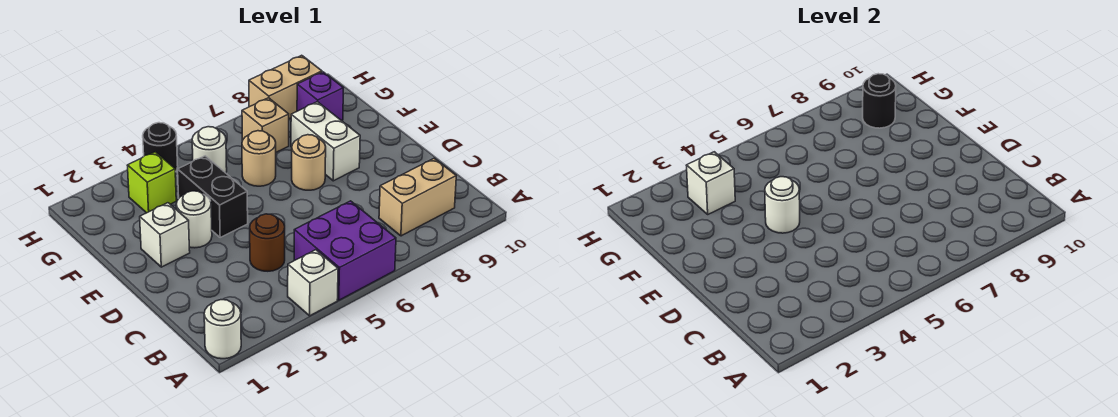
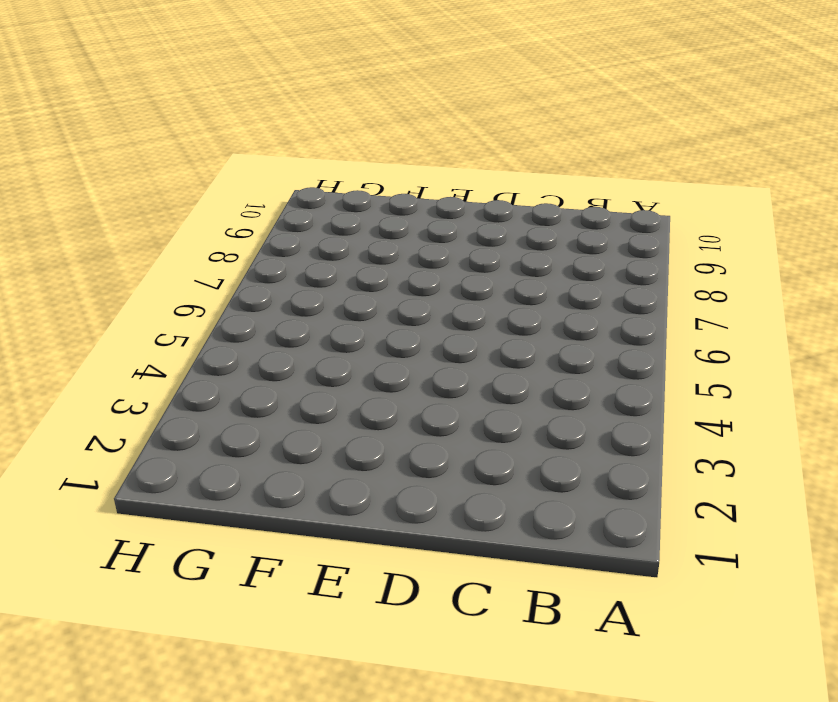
none -> white 1x1 round brick [204,300,241,359]
none -> white 1x1 brick [288,250,338,316]
none -> purple 2x2 brick [294,201,396,300]

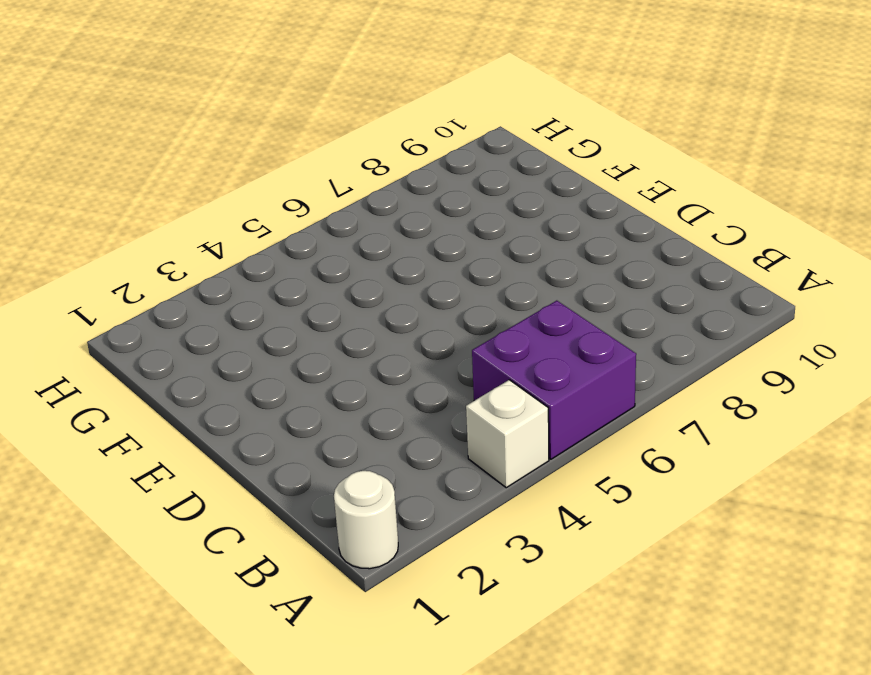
none -> tan 1x2 brick [379,158,456,236]
none -> brown 1x1 round brick [250,214,285,271]
none -> white 1x1 brick [140,203,190,267]

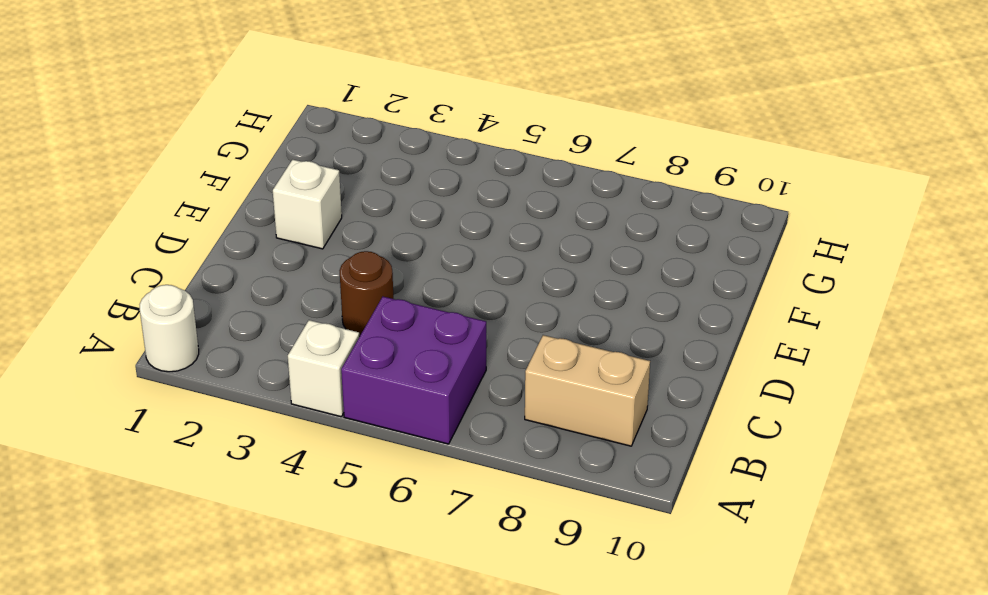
none -> white 1x1 round brick [176,191,212,248]
none -> black 1x2 brick [178,156,248,237]
none -> tan 1x1 round brick [292,135,326,190]

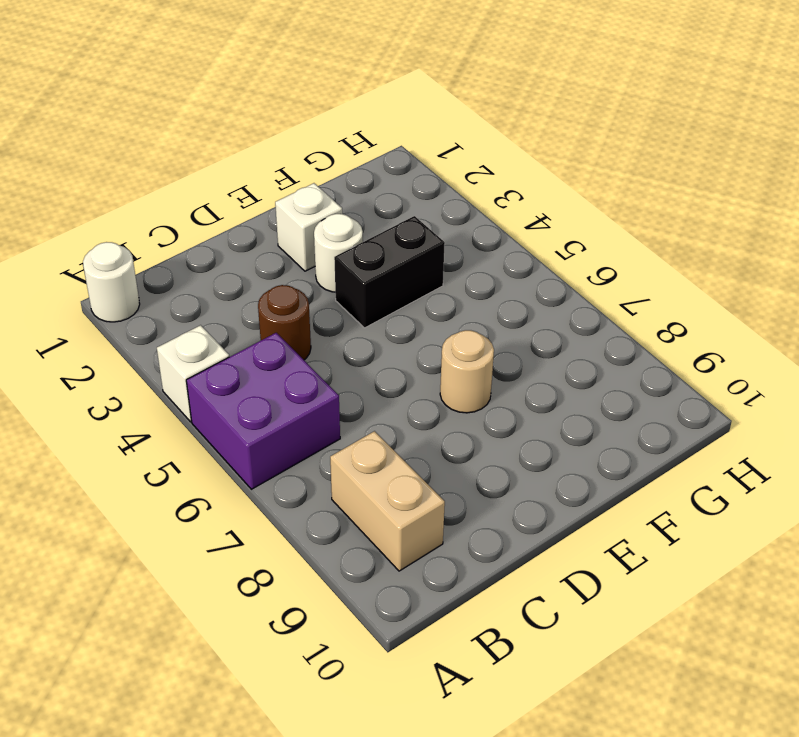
none -> white 1x2 brick [291,102,360,181]
none -> tan 1x1 round brick [242,131,276,186]
none -> lime 1x1 brick [127,152,176,213]

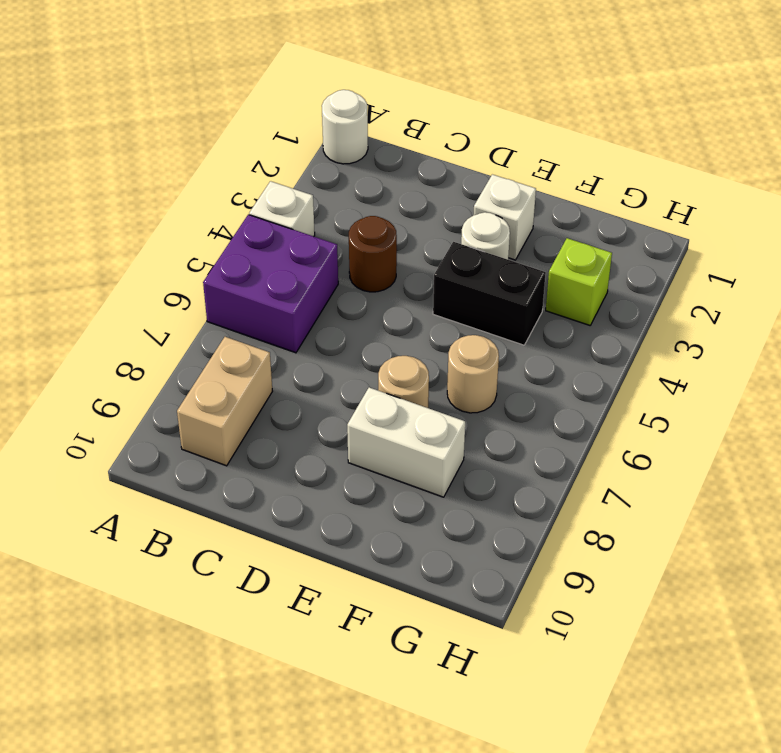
none -> white 1x1 round brick [192,127,227,173]
none -> tan 1x1 brick [242,98,289,152]
none -> purple 1x1 brick [297,72,343,120]

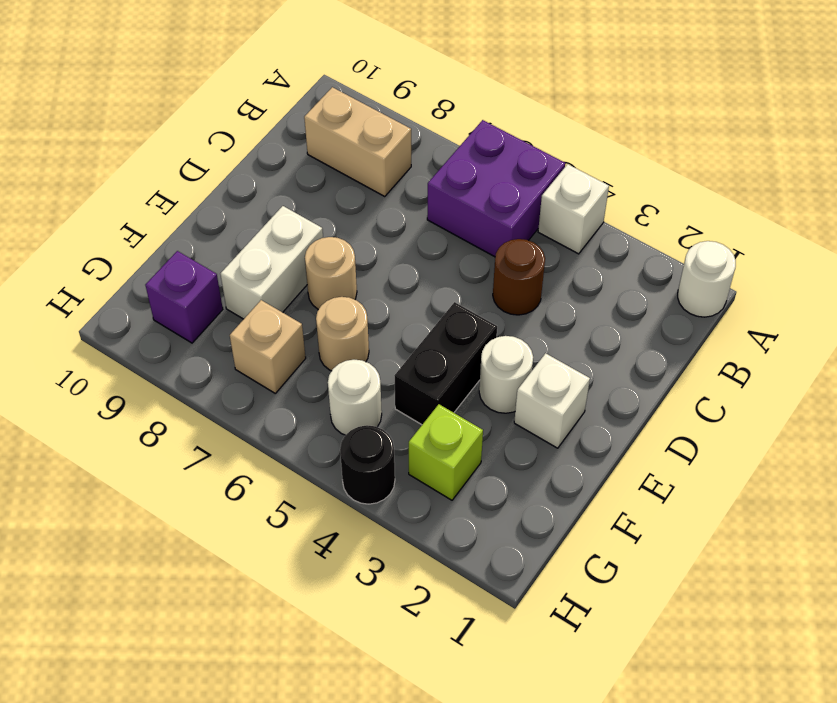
none -> tan 1x2 brick [249,55,322,119]
none -> white 1x1 round brick [765,177,800,233]
none -> white 1x1 brick [686,152,735,214]

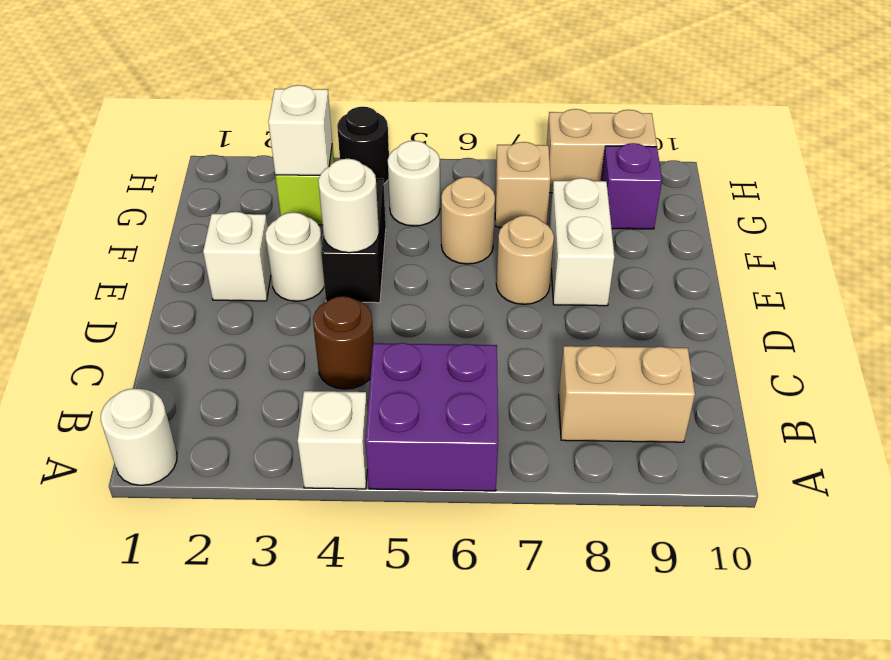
none -> black 1x1 round brick [863,74,896,128]

